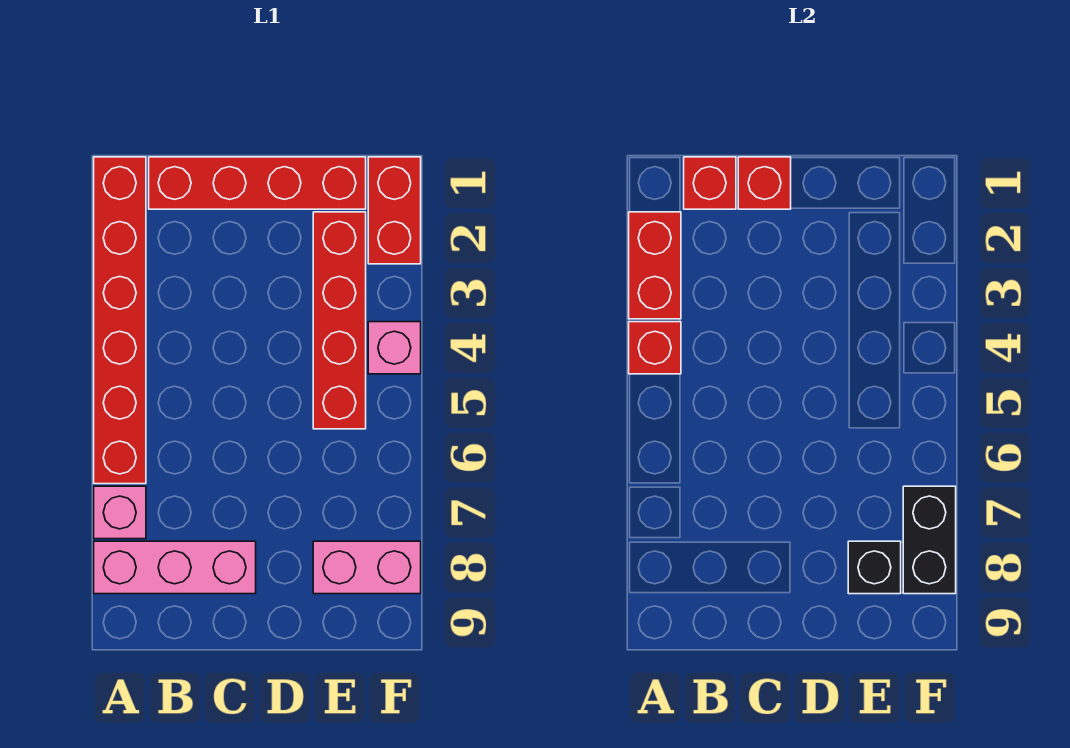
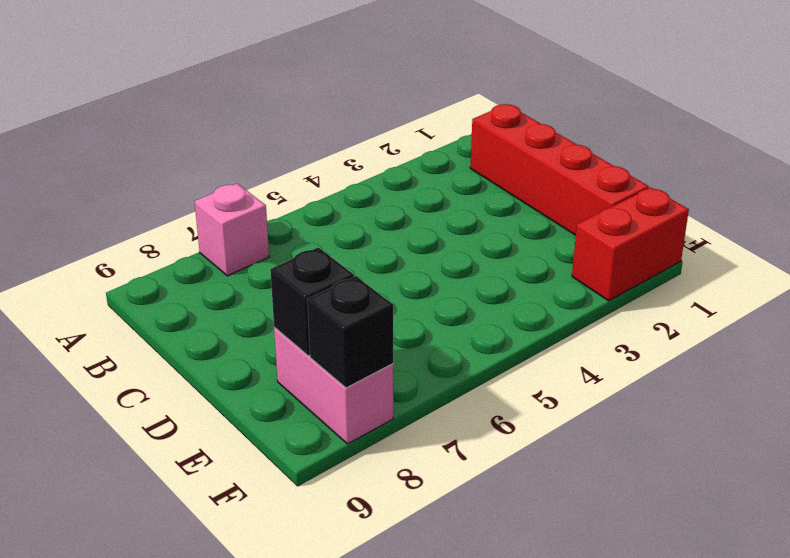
black 1x1 brick [307,276,393,388] -> black 1x2 brick [903,486,956,594]
none -> red 1x6 brick [94,157,146,484]
none -> pink 1x3 brick [94,541,256,594]
none -> red 1x4 brick [313,212,366,429]

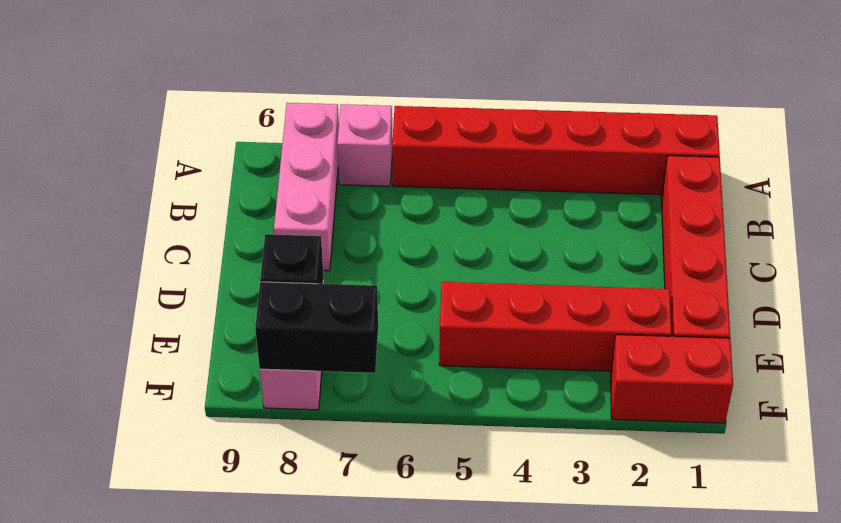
none -> pink 1x1 brick [368,322,421,374]
none -> red 1x2 brick [629,212,681,319]
none -> red 1x1 brick [629,322,681,374]

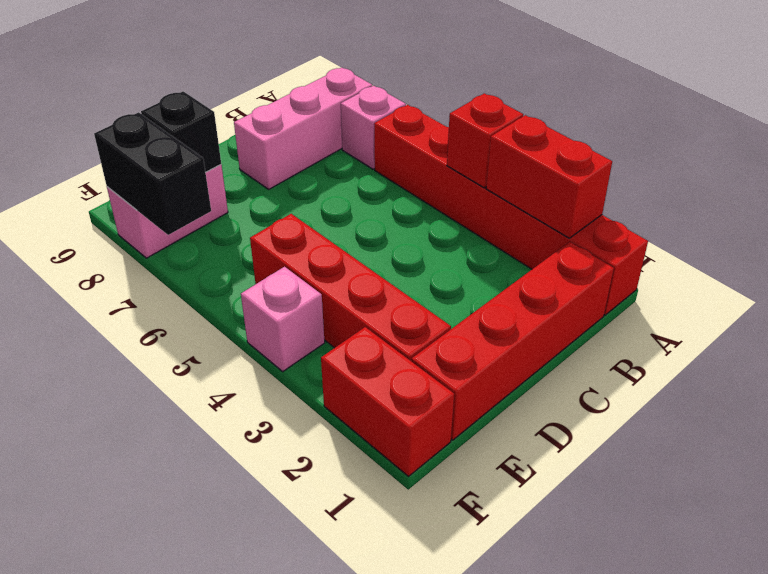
none -> red 1x1 brick [684,157,736,209]
none -> red 1x1 brick [738,157,791,209]

